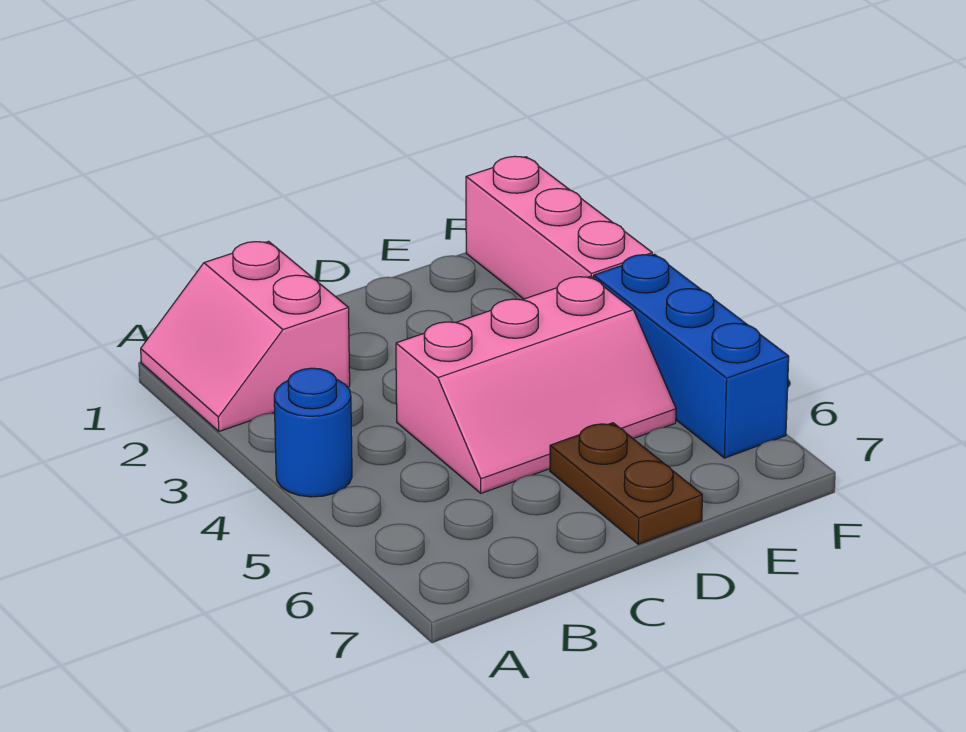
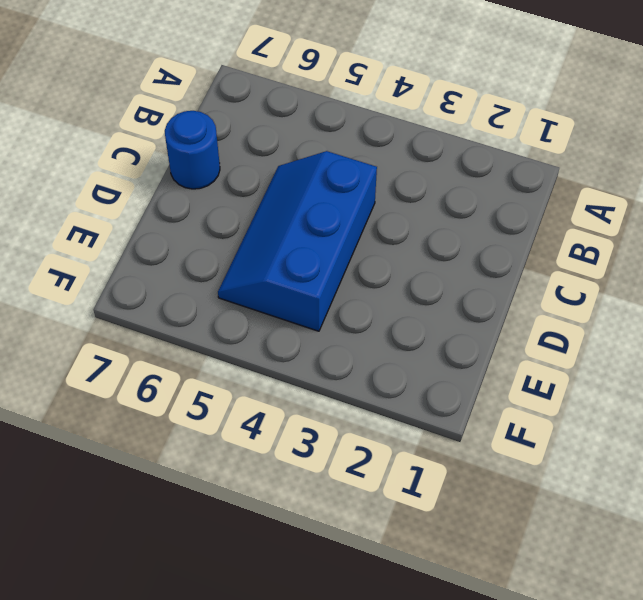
blue 2x3 slope [218,151,377,331] -> pink 2x3 slope [396,276,676,493]
blue 1x1 round brick [165,111,220,189] -> blue 1x1 round brick moved to [274,368,352,497]
none -> pink 2x2 slope [141,241,350,431]
none -> brown 1x2 plate [550,423,702,544]

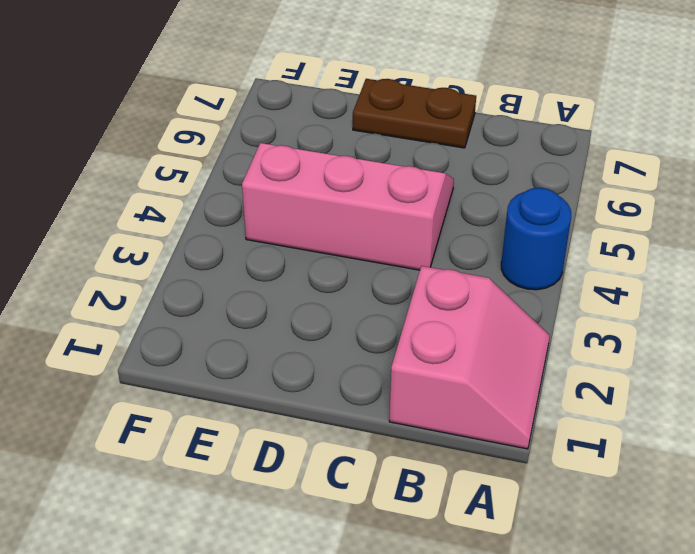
brown 1x2 plate [353,79,476,148] -> brown 1x2 plate turned to [550,423,702,544]
none -> pink 1x3 brick [466,156,652,299]
none -> blue 1x3 brick [593,254,789,458]

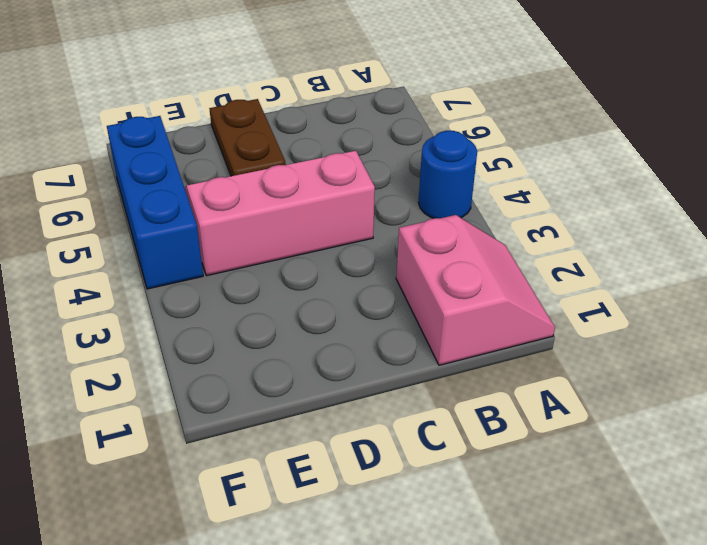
none -> pink 1x3 brick [466,156,652,299]

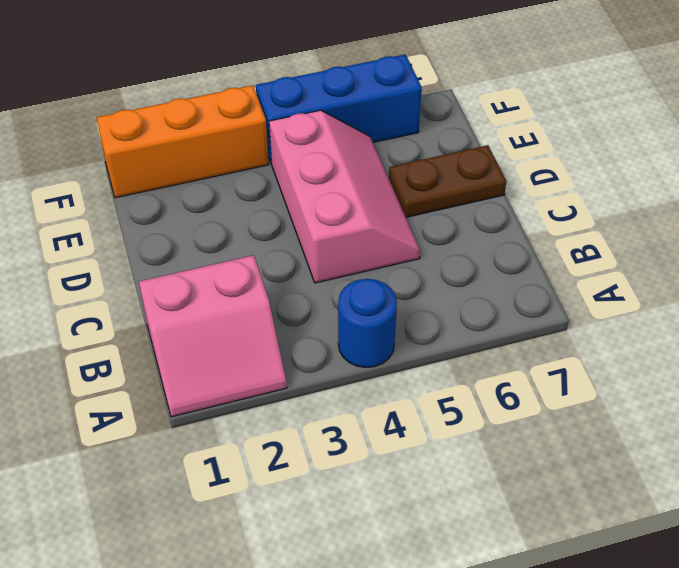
orange 1x3 brick [96,85,269,198] -> pink 1x3 brick [466,156,652,299]

